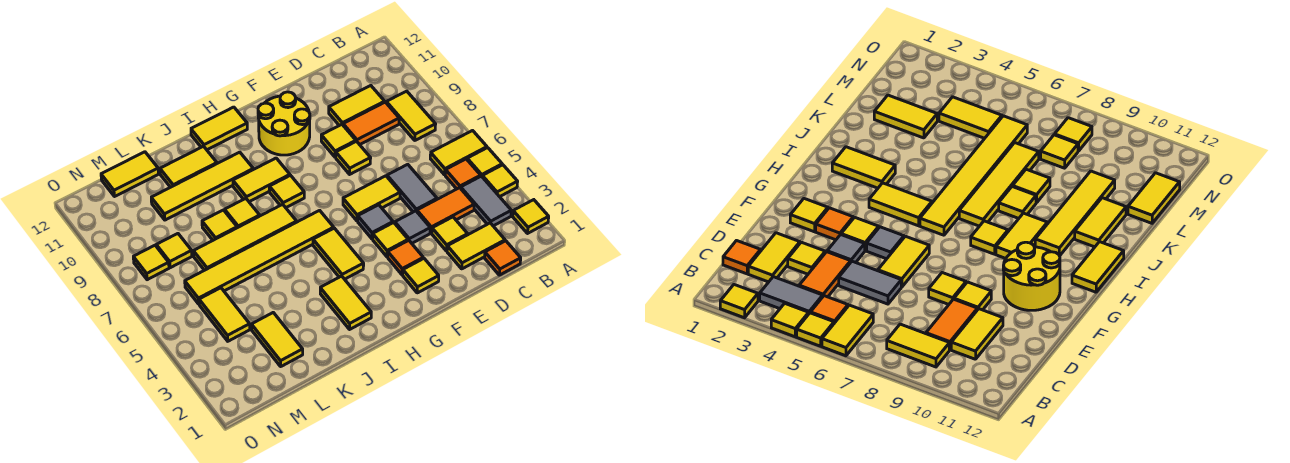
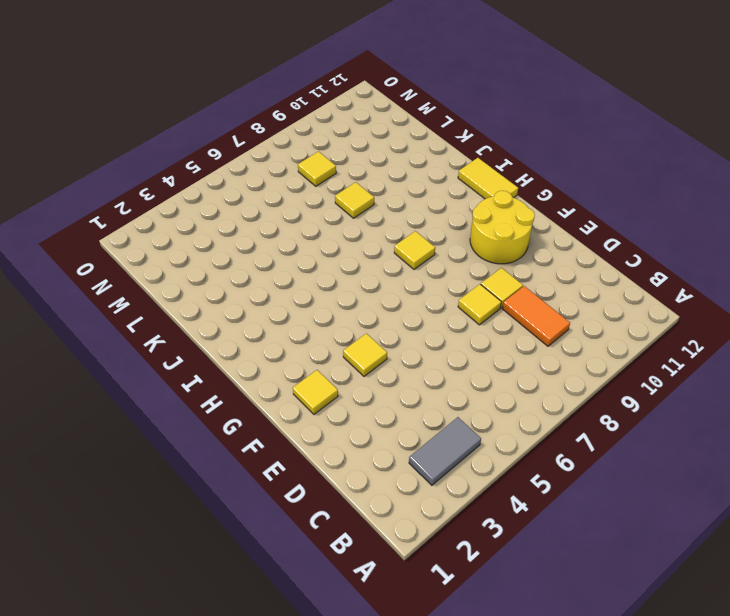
none -> yellow 1x1 tile [513,200,549,233]
none -> yellow 1x1 tile [482,165,518,197]
none -> yellow 1x1 tile [467,148,502,176]
none -> yellow 1x2 tile [430,131,487,175]

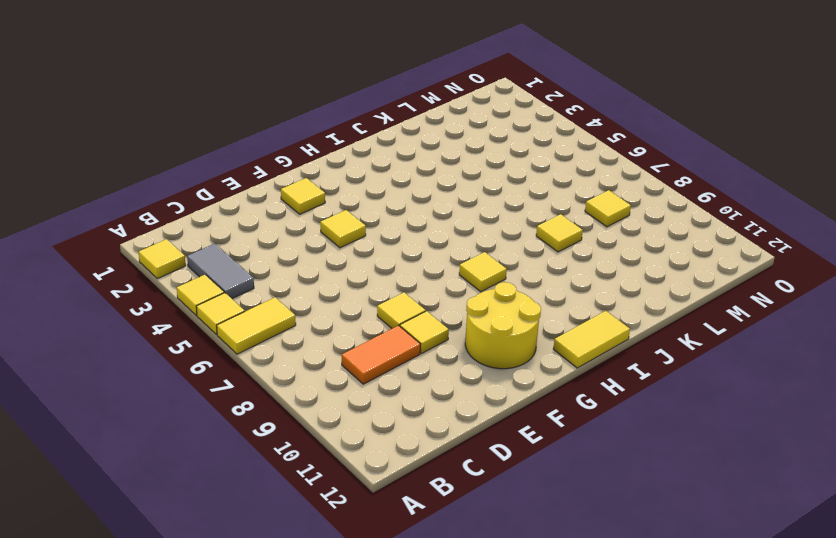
none -> orange 1x1 tile [445,159,481,189]
none -> yellow 1x2 tile [386,91,436,140]
none -> orange 1x1 tile [485,241,521,275]
none -> yellow 1x2 tile [447,223,505,269]

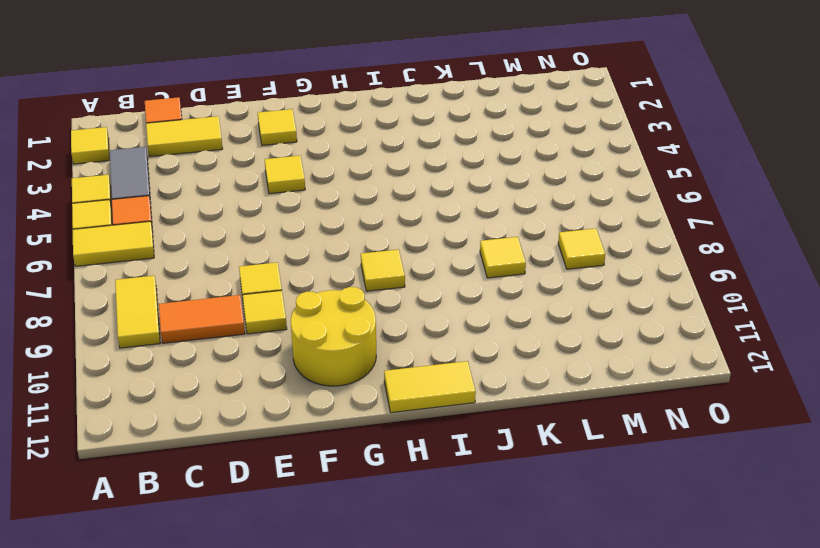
none -> orange 1x2 tile [417,188,474,233]
none -> yellow 1x2 tile [329,86,385,126]
none -> yellow 1x1 tile [432,217,468,251]
none -> grey 1x2 tile [387,164,437,212]

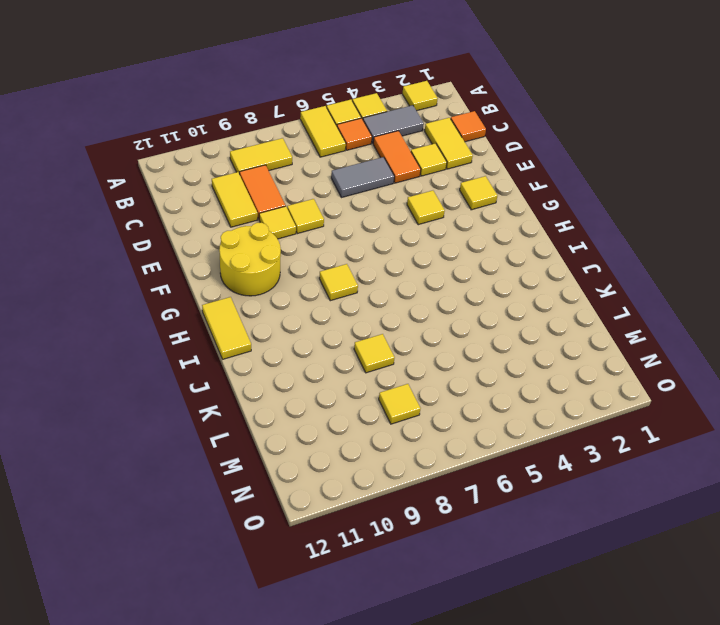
none -> grey 1x1 tile [395,211,430,243]
none -> yellow 1x2 tile [343,176,400,221]
none -> orange 1x1 tile [388,240,423,275]
none -> grey 1x1 tile [358,205,393,239]

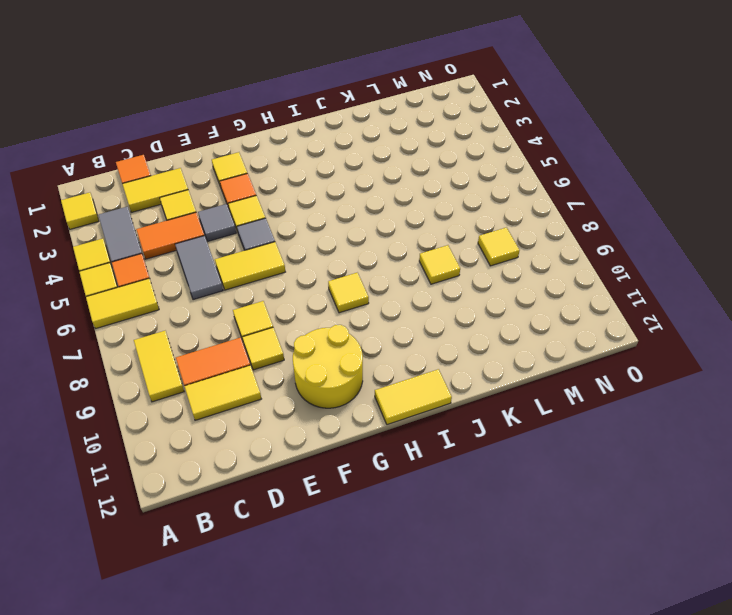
none -> yellow 1x2 tile [313,228,364,279]
none -> yellow 1x6 tile [185,210,334,304]
none -> yellow 1x2 tile [233,158,290,202]
none -> yellow 1x2 tile [320,276,371,329]

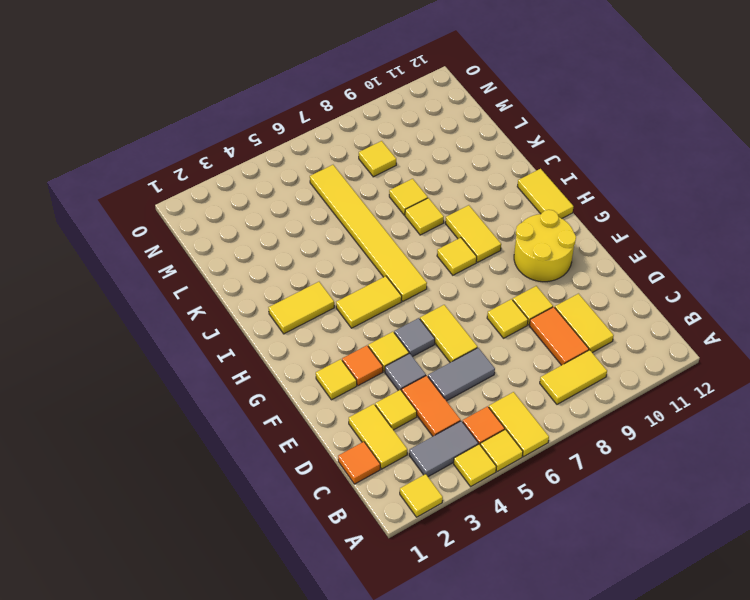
none -> yellow 1x4 tile [193,204,297,270]
none -> yellow 1x4 tile [151,152,253,220]
none -> yellow 1x2 tile [160,146,217,187]
none -> yellow 1x2 tile [251,313,303,366]

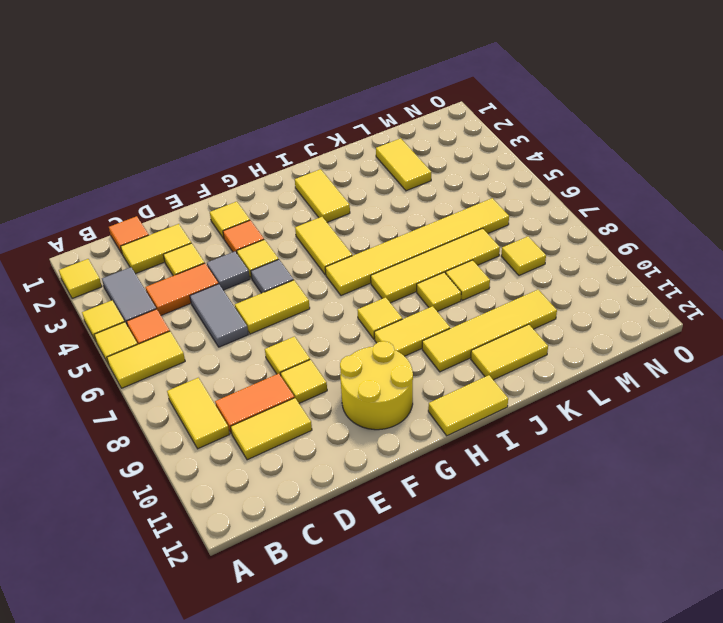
none -> yellow 1x2 tile [101,152,159,196]
none -> yellow 1x2 tile [199,288,250,341]
none -> yellow 1x1 tile [133,245,169,280]

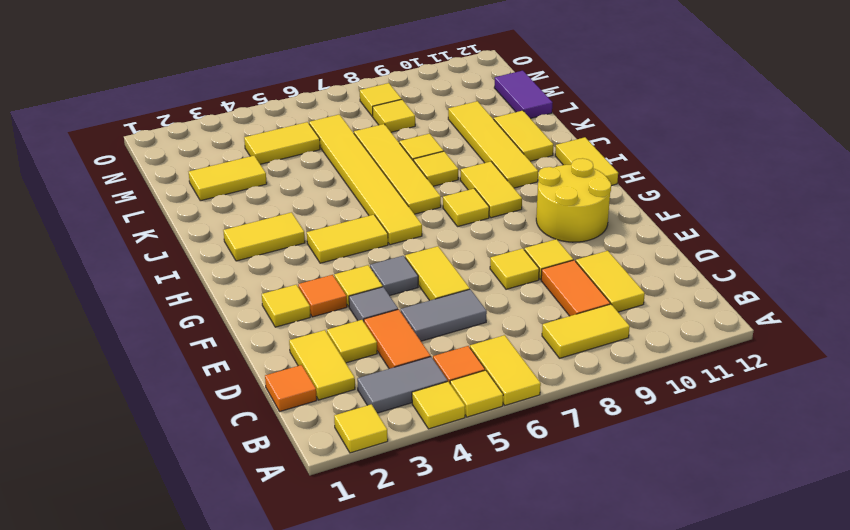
purple 1x2 tile [494,71,553,119] -> yellow 1x2 tile [101,152,159,196]

